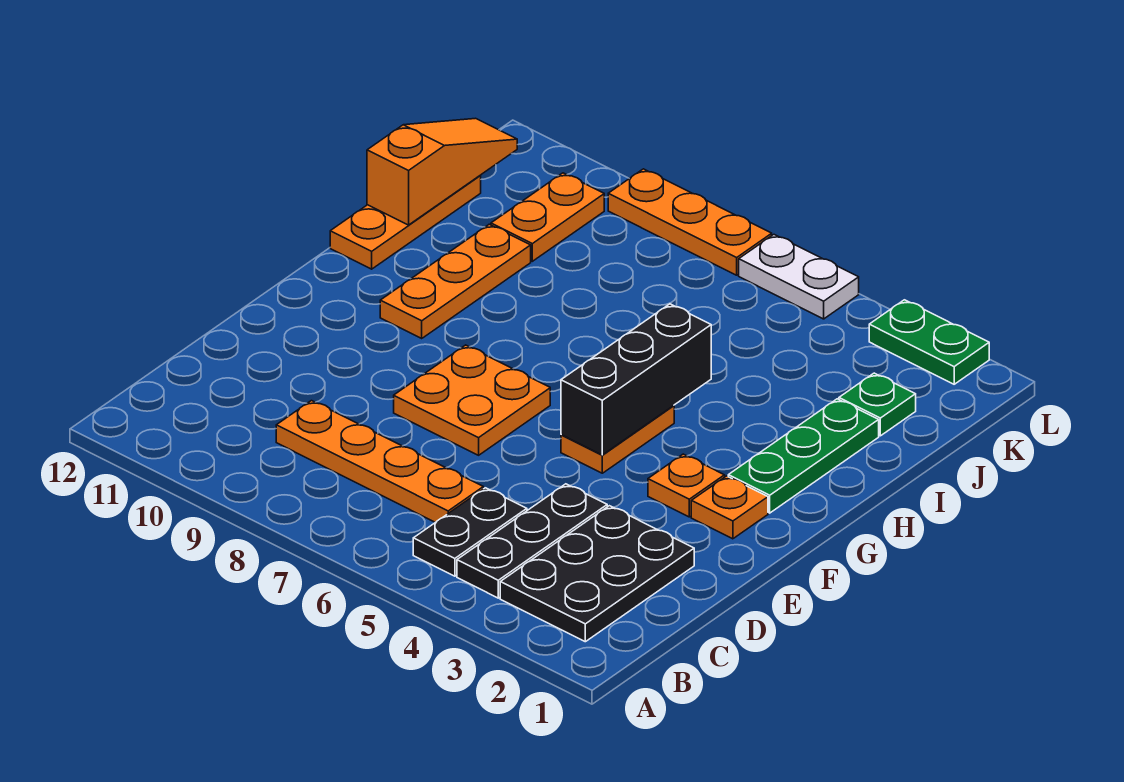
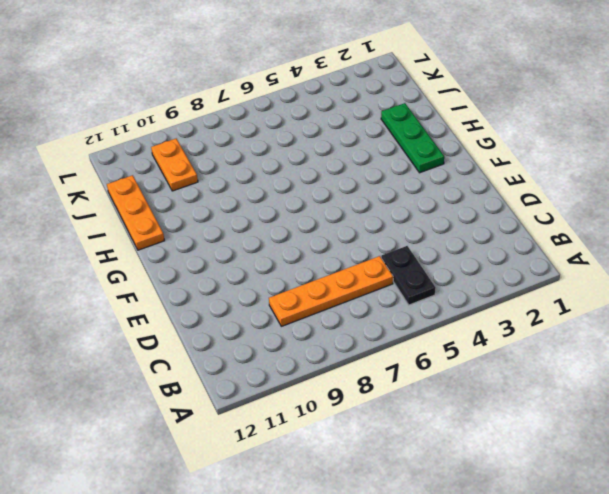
none -> black 2x3 plate [500,506,694,642]
none -> black 1x3 plate [457,484,607,598]
none -> orange 2x2 plate [394,345,550,455]

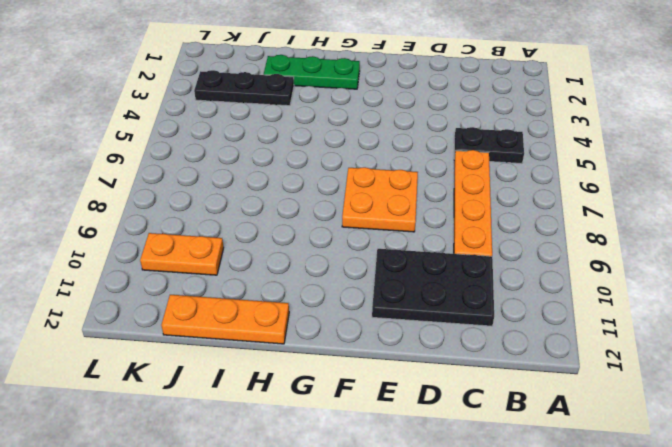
black 2x3 plate [372,249,494,326] -> black 2x3 plate moved to [500,506,694,642]
black 1x3 plate [194,70,294,106] -> black 1x3 plate moved to [457,484,607,598]
none -> orange 1x1 plate [691,476,768,539]
none -> orange 1x1 plate [648,454,725,517]
none -> orange 1x2 plate [561,406,674,473]

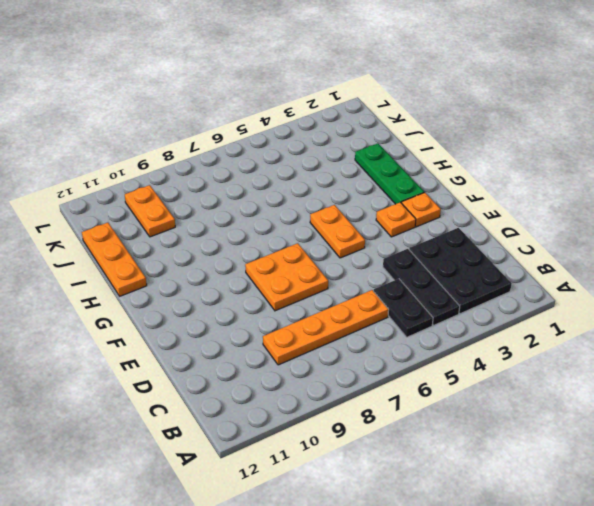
none -> orange 1x3 plate [380,224,531,338]
none -> green 1x1 plate [839,373,916,436]
none -> green 1x2 plate [869,300,989,384]

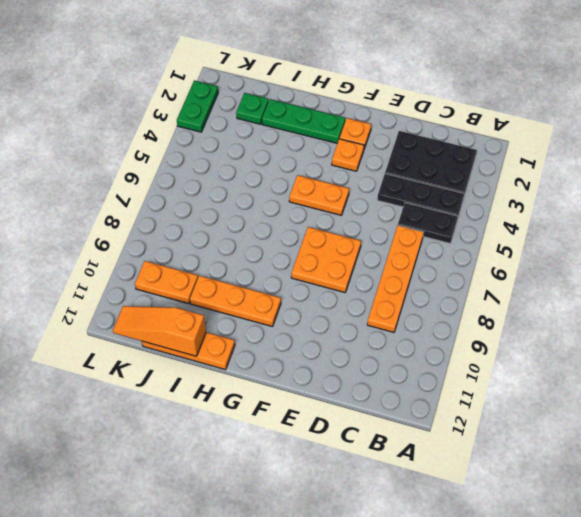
none -> white 1x2 plate [739,235,859,319]
none -> orange 1x3 plate [608,169,772,275]
none -> black 1x3 brick [561,304,711,455]

